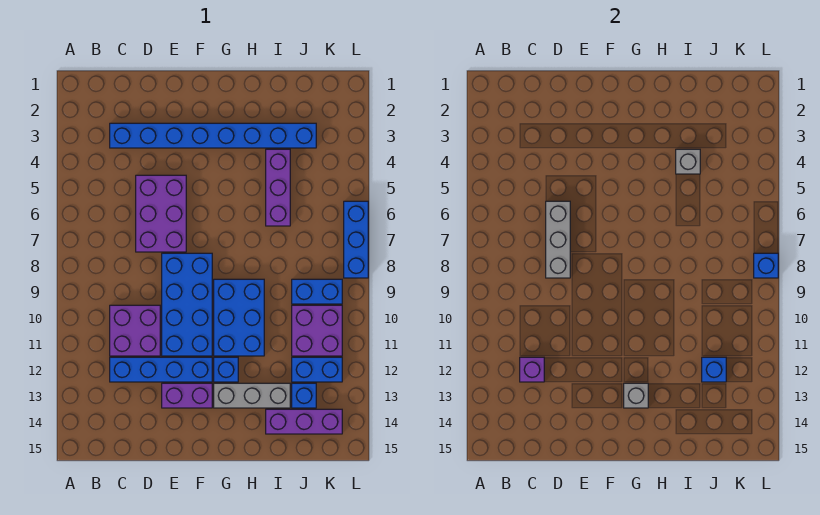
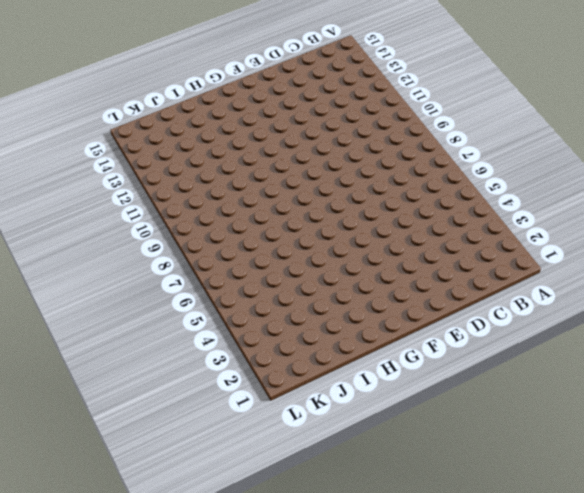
none -> blue 1x8 brick [110,123,316,148]
none -> purple 2x2 brick [110,305,160,356]
none -> blue 1x4 brick [110,357,212,382]

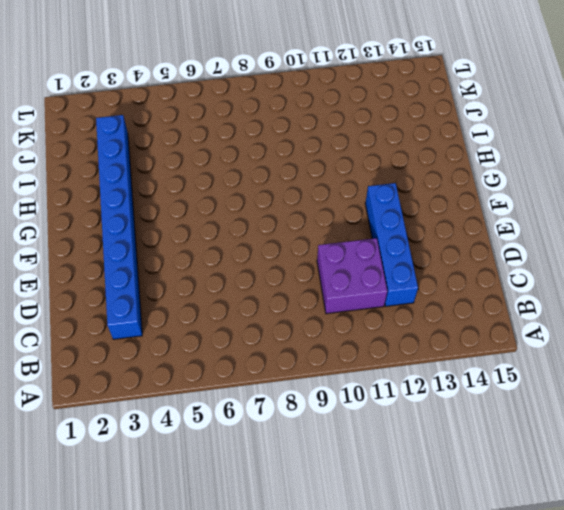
none -> purple 2x3 brick [136,175,186,252]
none -> blue 2x4 brick [162,253,212,356]
none -> purple 1x2 brick [162,383,212,408]

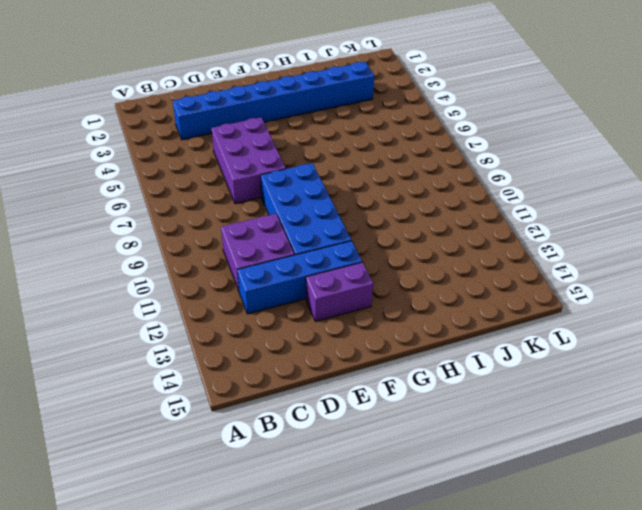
none -> blue 2x3 brick [214,279,264,356]
none -> blue 1x1 brick [214,357,238,382]
none -> grey 1x3 brick [214,383,290,408]

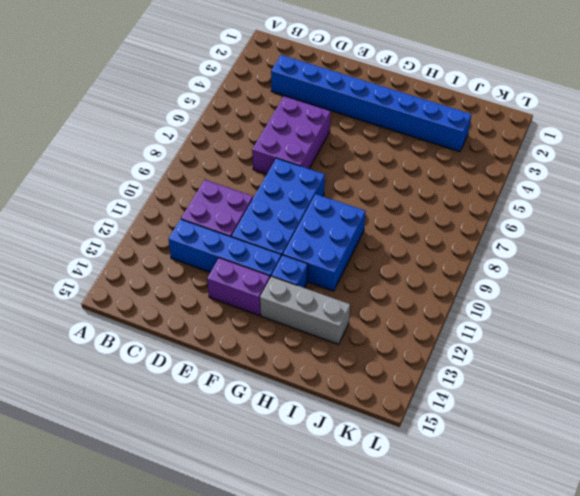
none -> purple 1x3 brick [266,149,290,226]
none -> purple 1x3 brick [266,409,342,434]
none -> blue 1x2 brick [292,279,342,304]

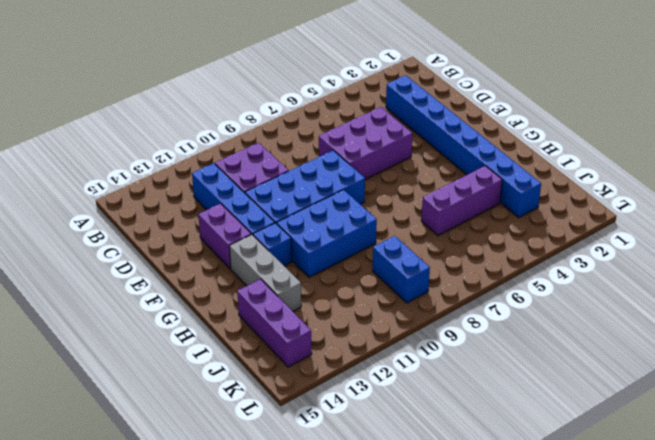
none -> purple 2x2 brick [292,305,342,356]
none -> blue 1x2 brick [292,357,342,382]
none -> blue 1x1 brick [292,383,316,408]

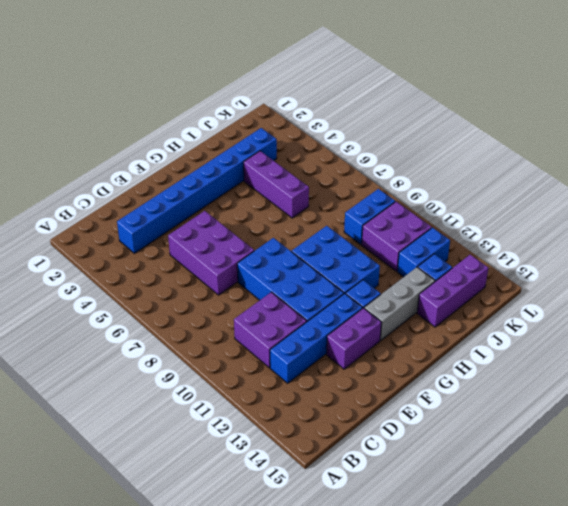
none -> blue 1x3 brick [344,201,368,278]
none -> purple 1x1 brick [520,357,544,382]
none -> grey 1x3 brick [546,201,570,278]

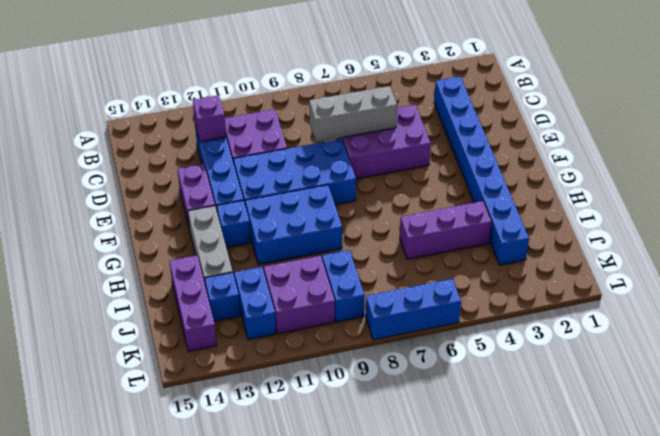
none -> grey 1x1 brick [624,383,648,408]
none -> grey 1x1 brick [676,149,700,174]
none -> blue 1x1 brick [702,357,726,382]

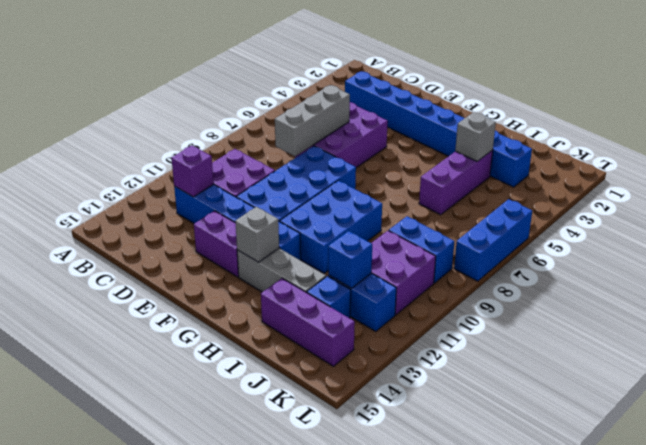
none -> blue 1x1 brick [754,253,778,278]

